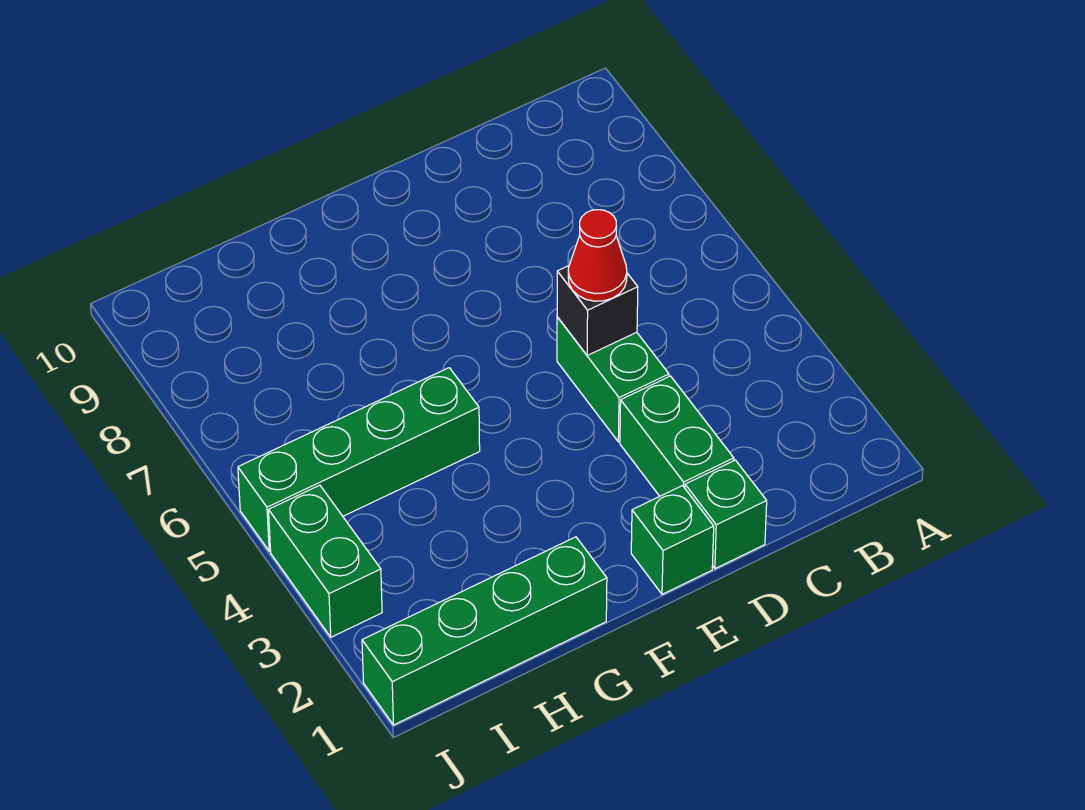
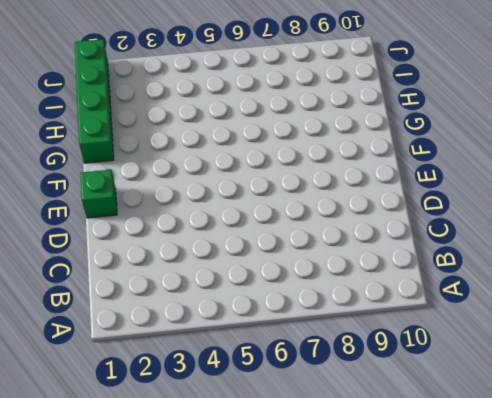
none -> green 1x1 brick [685,460,767,569]
none -> green 1x2 brick [620,376,734,496]

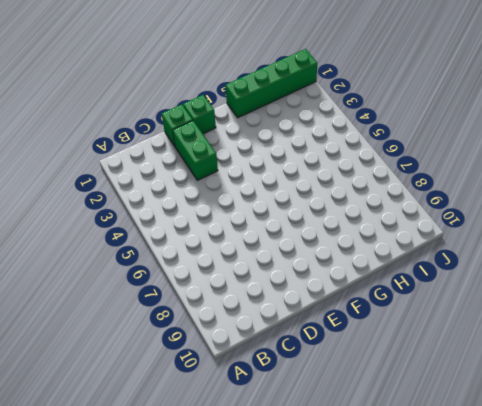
none -> green 1x2 brick [557,317,669,442]
none -> green 1x4 brick [238,368,480,551]

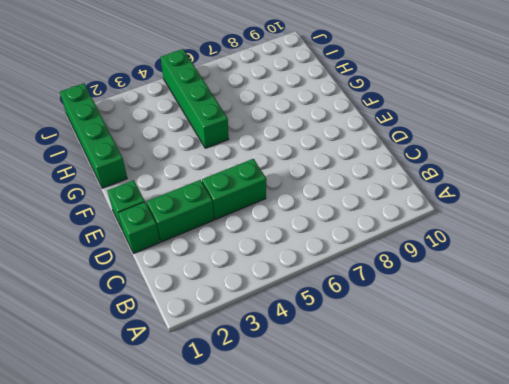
none -> green 1x2 brick [269,485,382,637]
none -> black 1x1 brick [557,266,638,355]

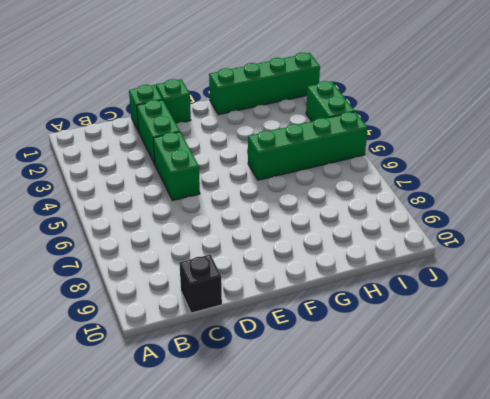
black 1x1 brick [179,255,222,313] -> black 1x1 brick moved to [557,266,638,355]
none -> red 1x1 cone [568,210,627,301]

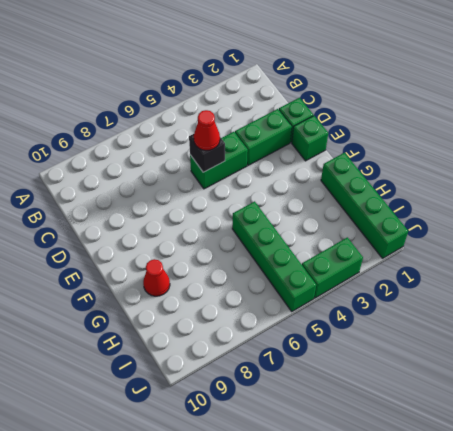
red 1x1 cone [143,259,170,296] -> none

